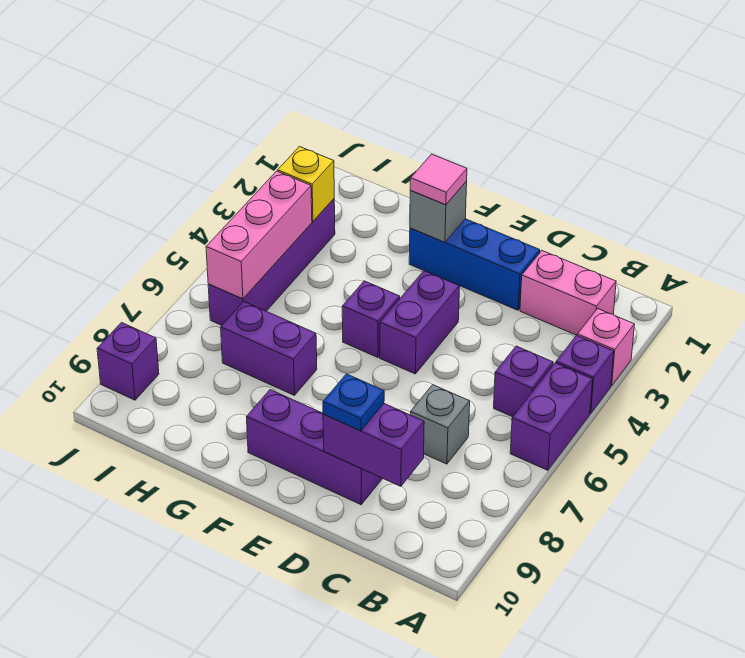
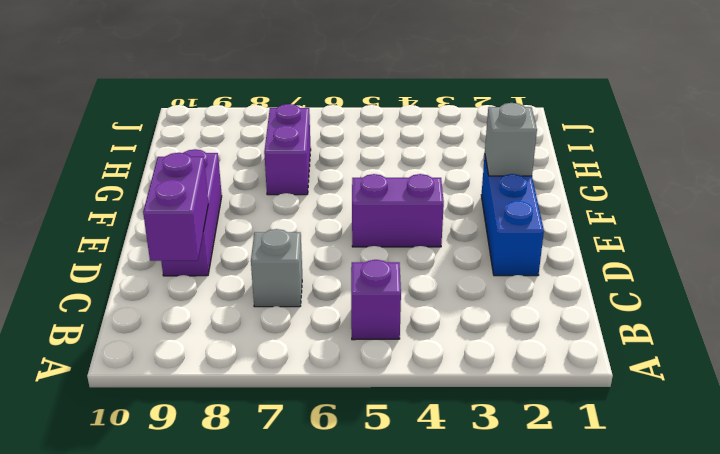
none -> pink 1x1 brick [577,309,635,386]
none -> purple 1x1 brick [556,335,614,414]
none -> purple 1x2 brick [510,363,593,470]

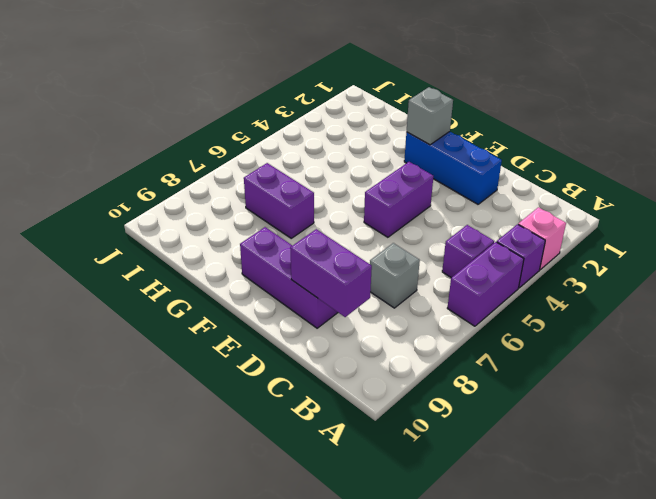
none -> pink 1x2 brick [520,251,616,335]
none -> purple 1x1 brick [342,281,400,357]
none -> purple 1x4 brick [208,199,335,325]

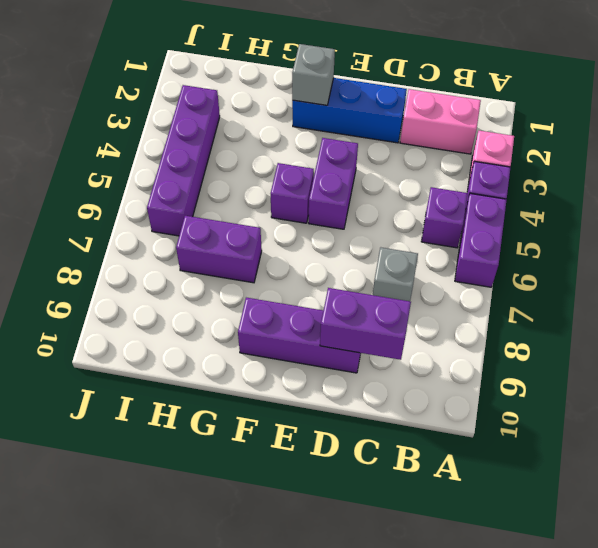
none -> purple 1x1 brick [97,323,159,400]
none -> yellow 1x1 brick [278,147,334,221]
none -> pink 1x3 brick [206,171,312,299]

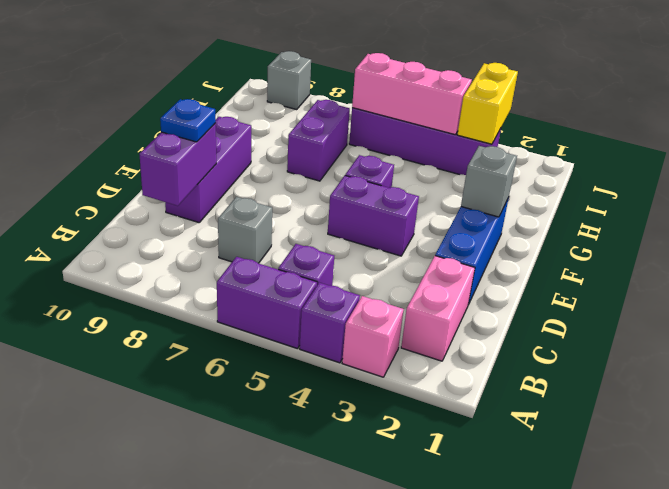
yellow 1x2 brick [457,63,518,144] -> yellow 1x1 brick [278,147,334,221]
grey 1x1 brick [267,51,311,110] -> purple 1x1 brick [97,323,159,400]
none -> pink 1x1 tile [410,154,467,205]

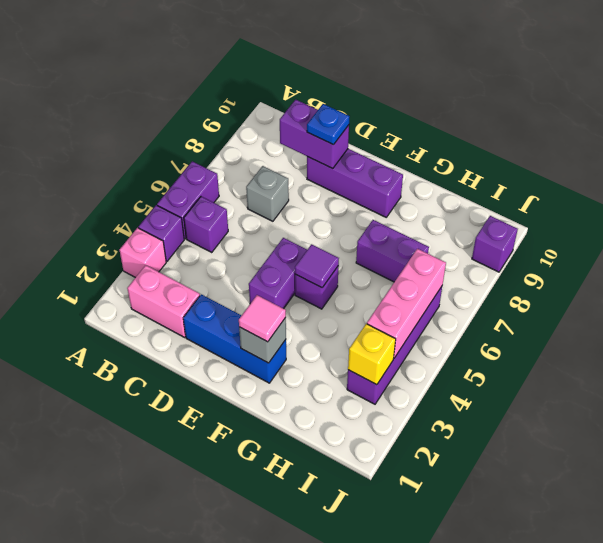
purple 1x1 tile [295,244,339,288] -> none

